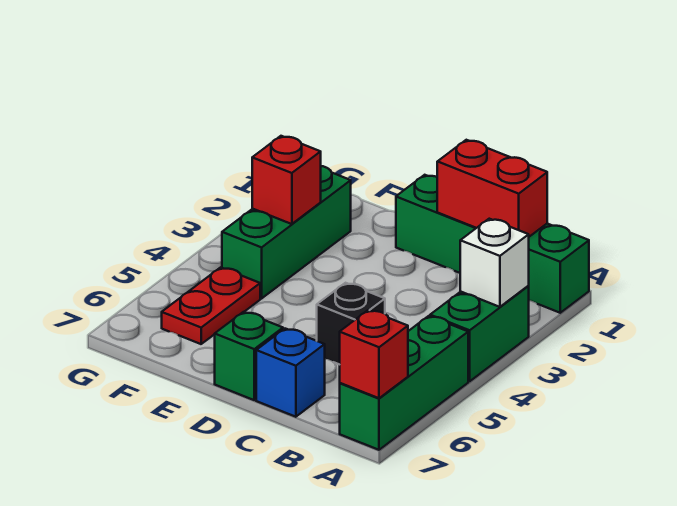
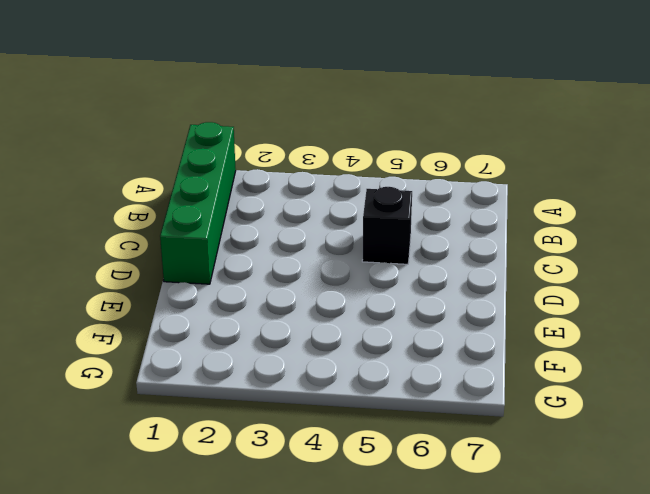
none -> green 1x2 brick [430,286,529,381]
none -> green 1x3 brick [340,316,468,450]
none -> blue 1x1 brick [256,329,325,417]

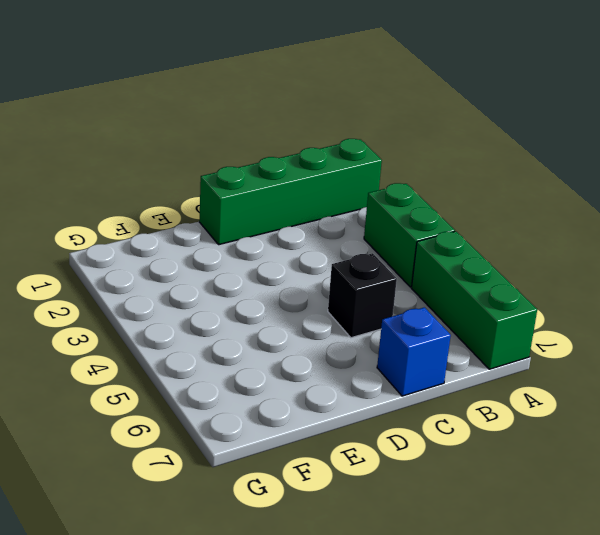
none -> green 1x1 brick [215,312,283,400]
none -> green 1x3 brick [222,166,351,298]
none -> red 1x2 plate [162,267,260,344]

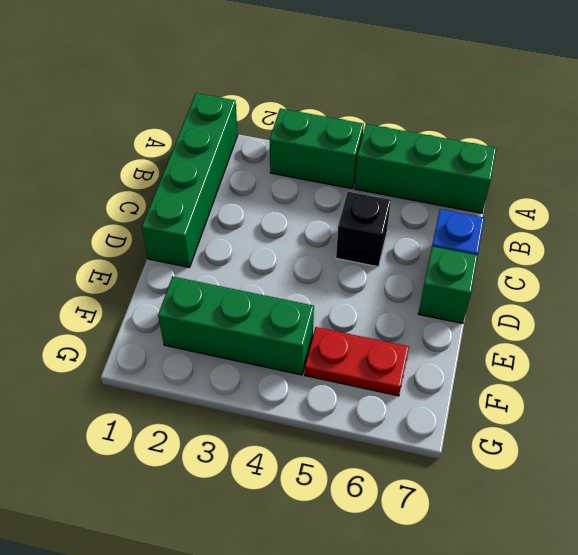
none -> white 1x1 brick [460,219,529,307]
none -> red 1x1 brick [340,310,408,398]
none -> red 1x2 brick [437,140,547,237]

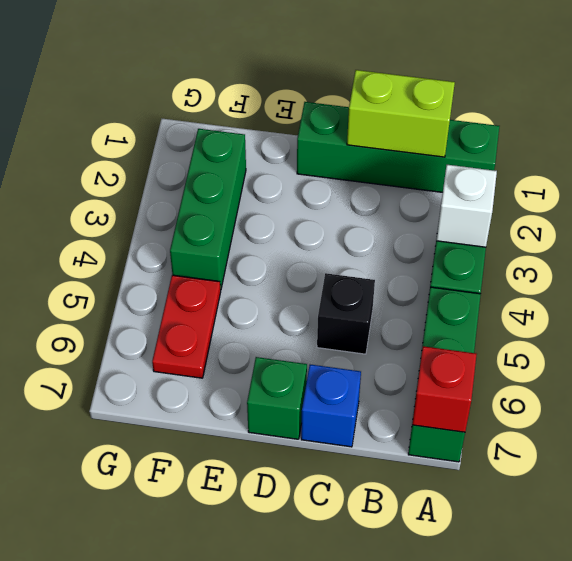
lime 1x2 brick [347,70,455,157] -> red 1x2 brick [437,140,547,237]
none -> red 1x1 brick [252,136,321,224]

